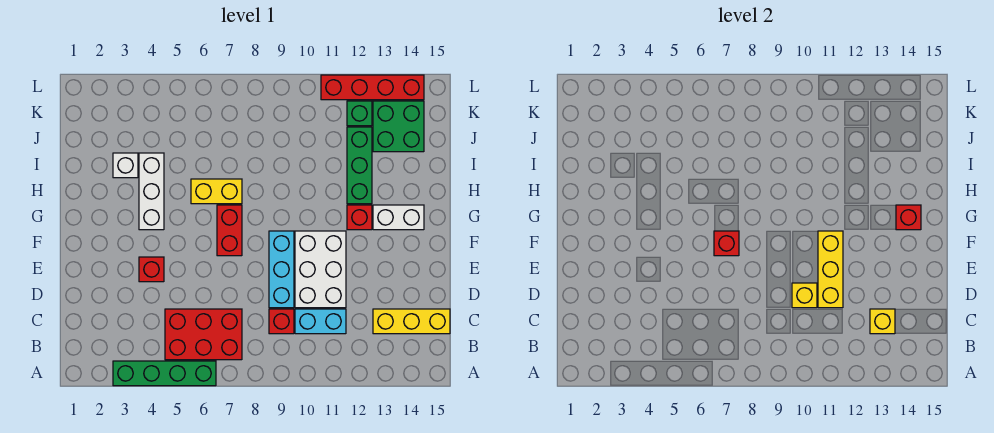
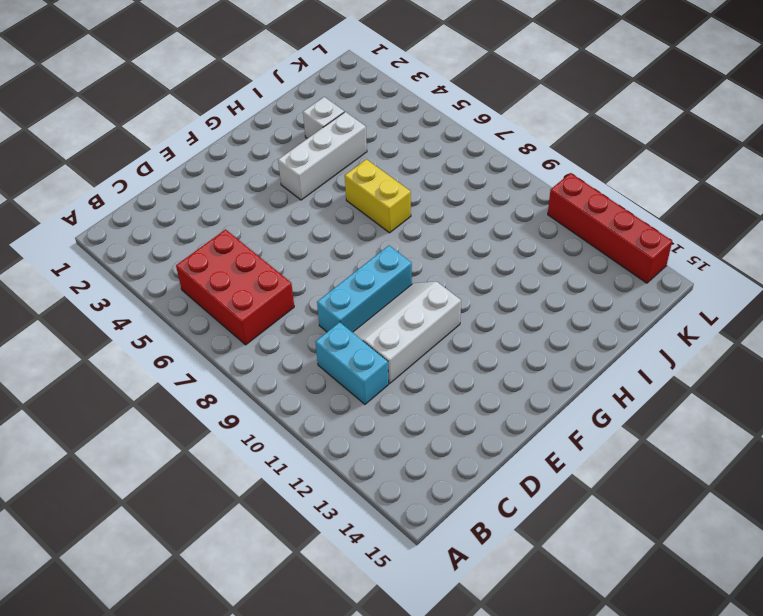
white 2x3 slope [353,282,461,383] -> white 2x3 brick [295,231,346,308]
none -> green 1x4 brick [113,361,216,386]
none -> red 1x1 brick [269,309,294,334]
none -> yellow 1x3 brick [373,309,450,334]

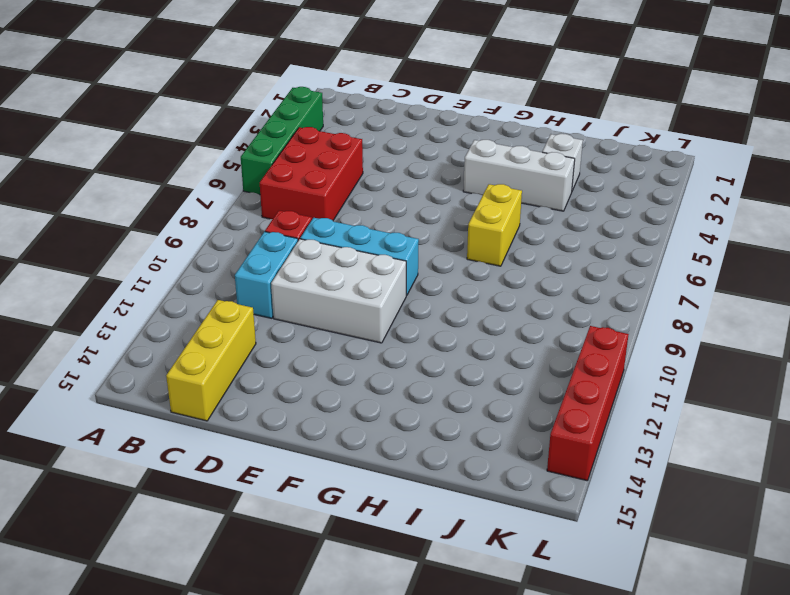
none -> red 1x1 brick [139,257,164,282]
none -> red 1x2 brick [217,205,242,256]
none -> red 1x1 brick [347,205,372,230]

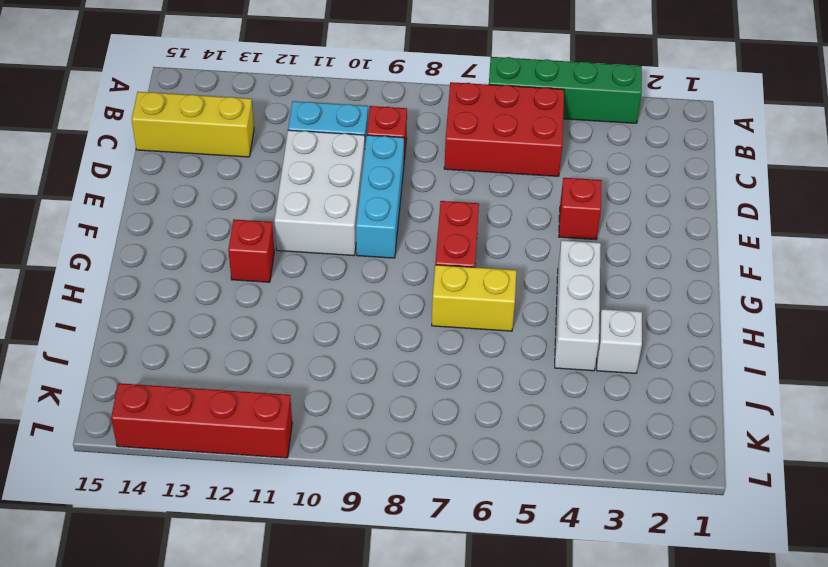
none -> white 1x2 brick [373,205,424,230]
none -> green 1x3 brick [347,127,372,204]
none -> green 2x2 brick [373,101,424,152]

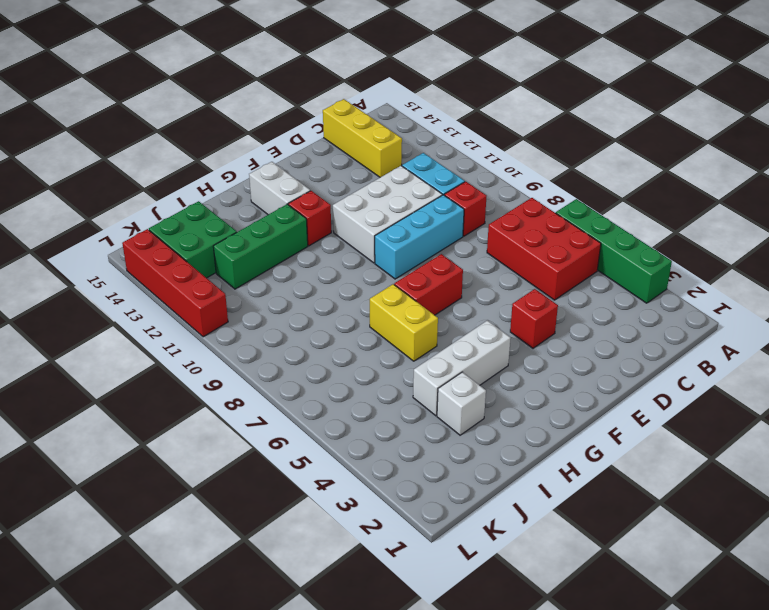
none -> green 1x1 brick [347,101,372,126]
none -> yellow 1x1 brick [870,309,895,334]
none -> yellow 1x1 brick [792,283,817,308]

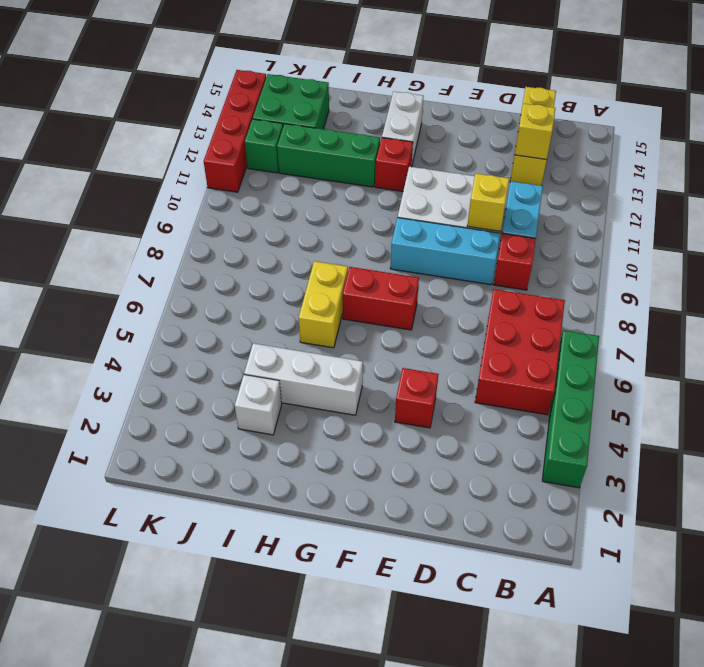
none -> yellow 1x3 brick [818,231,843,308]
none -> red 1x1 brick [714,231,739,256]
none -> red 1x1 brick [896,205,921,230]

